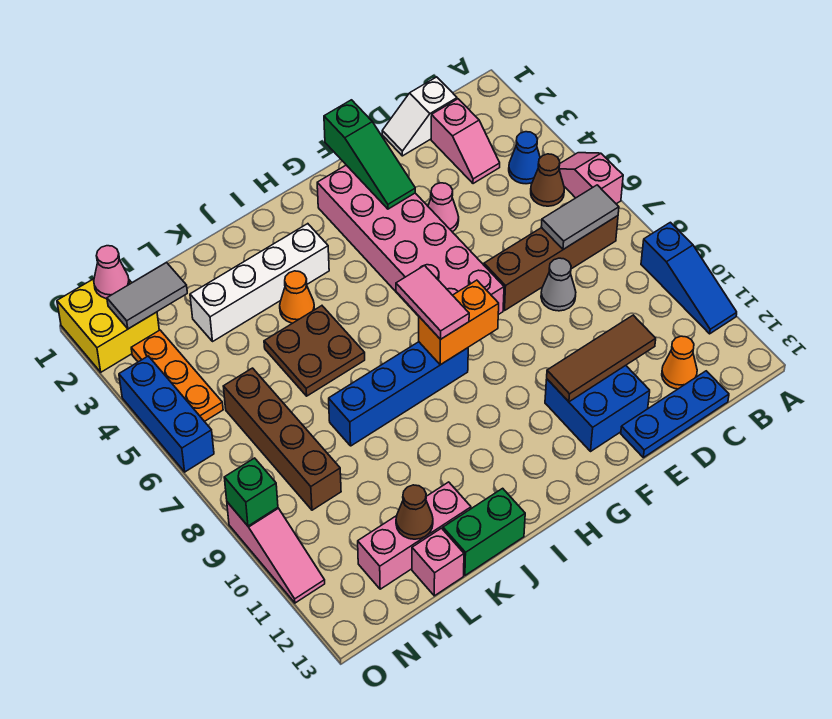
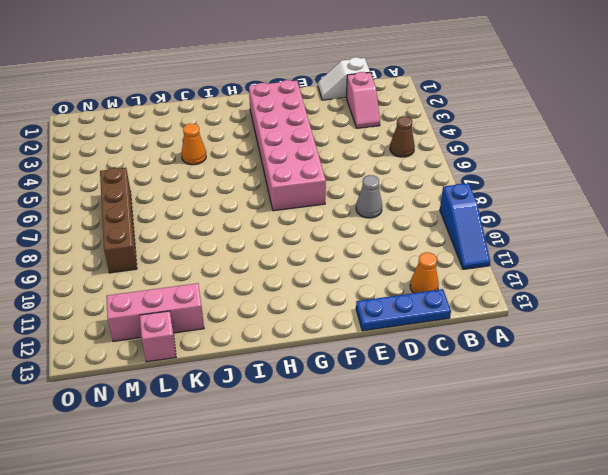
none -> pink 1x2 slope [559,153,623,204]
none -> blue 1x1 cone [509,132,540,184]
none -> brown 1x4 brick [484,216,618,310]
none -> pink 1x1 cone [428,183,459,232]

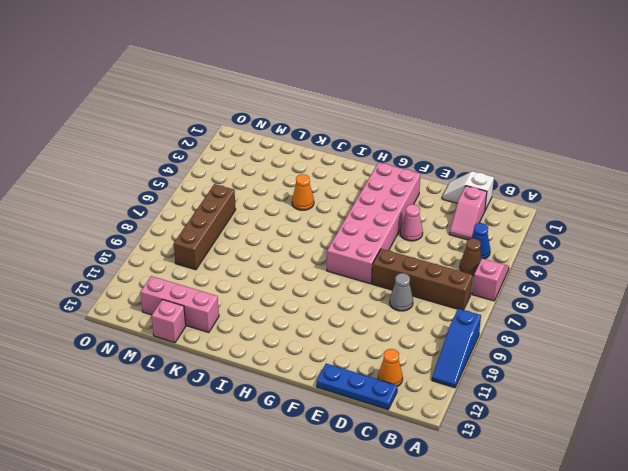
none -> blue 2x2 brick [545,365,650,451]
none -> blue 1x4 brick [329,342,468,446]
none -> white 1x4 brick [190,224,329,342]
none -> brown 2x2 plate [264,306,365,396]

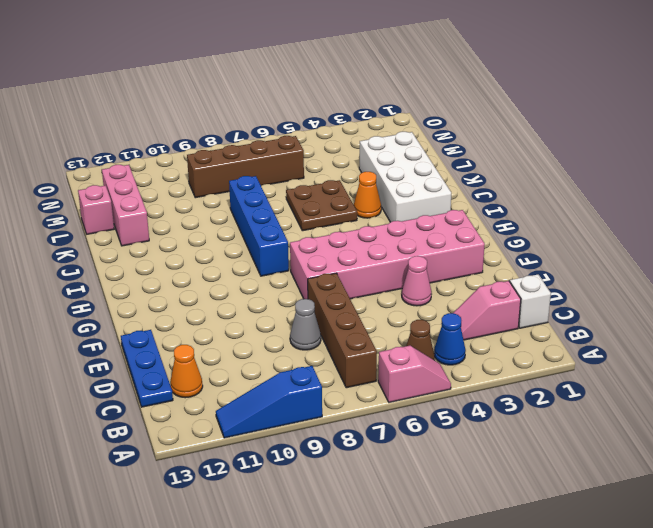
white 2x4 brick [359,132,451,222] -> white 1x4 brick [190,224,329,342]
none -> blue 2x2 brick [545,365,650,451]
none -> green 1x2 brick [443,488,525,575]
none -> yellow 2x2 brick [57,279,159,372]
none -> orange 1x3 plate [131,330,223,422]

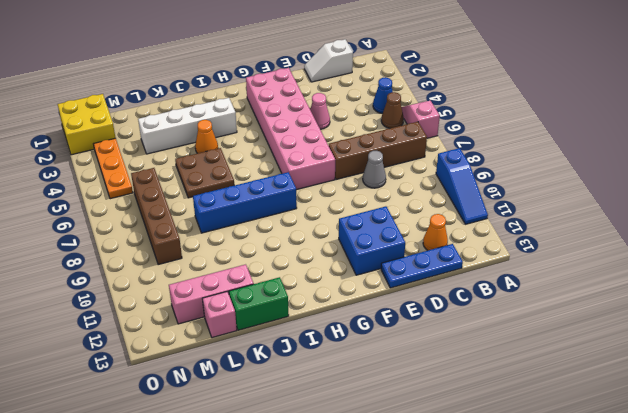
none -> pink 1x2 slope [431,99,500,184]
none -> blue 1x3 brick [119,356,214,472]
none -> pink 1x3 slope [227,502,325,603]
none -> grey 1x2 tile [541,185,619,249]

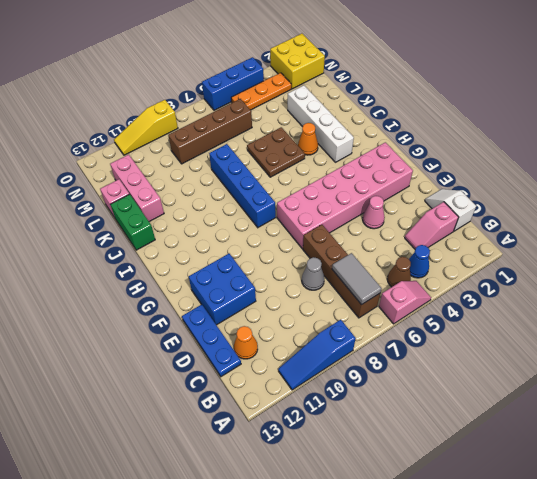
yellow 1x3 slope [114,100,178,155] -> pink 1x3 slope [227,502,325,603]
none -> brown 1x3 tile [547,315,656,402]
none -> green 1x3 slope [324,100,415,209]
none -> orange 1x2 brick [419,280,499,365]
none -> brown 1x1 cone [396,485,433,539]

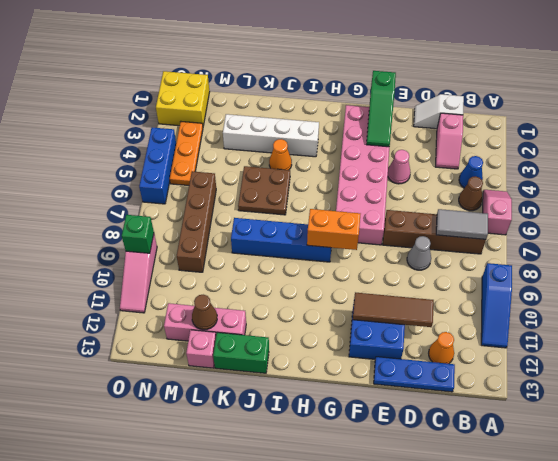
none -> grey 1x2 tile [107,262,187,329]
none -> pink 1x1 cone [94,246,129,299]
none -> pink 1x2 tile [396,265,469,339]

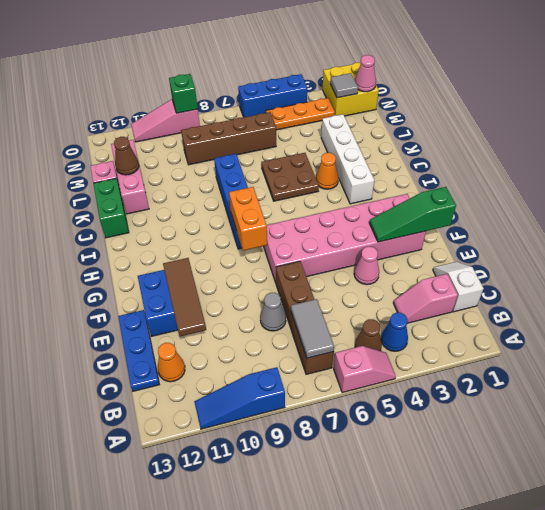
grey 1x1 tile [330,73,358,98] -> grey 1x2 tile [107,262,187,329]
none -> pink 1x2 tile [396,265,469,339]

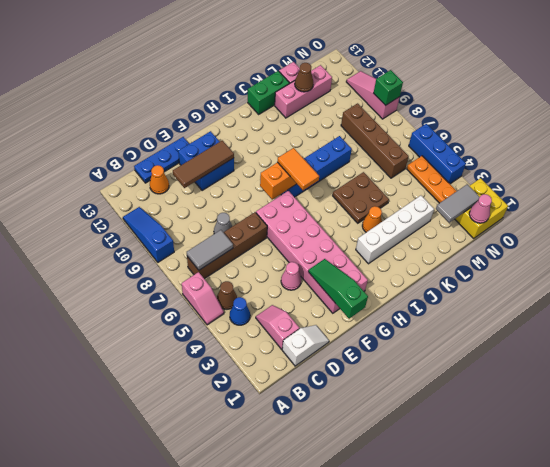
orange 1x2 tile [277,148,319,190] -> pink 1x2 tile [396,265,469,339]

